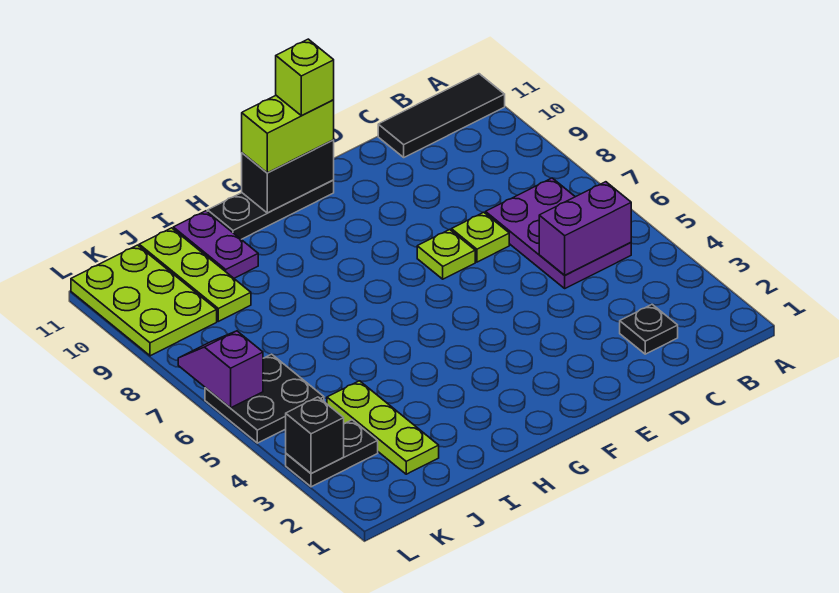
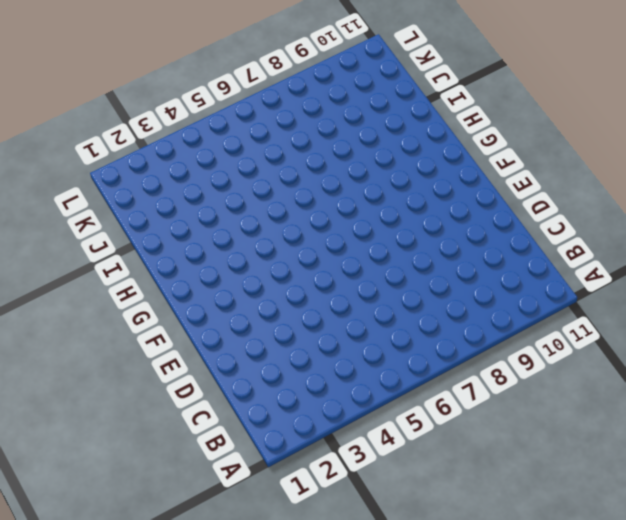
none -> black 1x3 tile [378,74,505,157]
none -> purple 2x3 plate [486,178,631,288]
none -> black 1x1 plate [620,305,678,354]

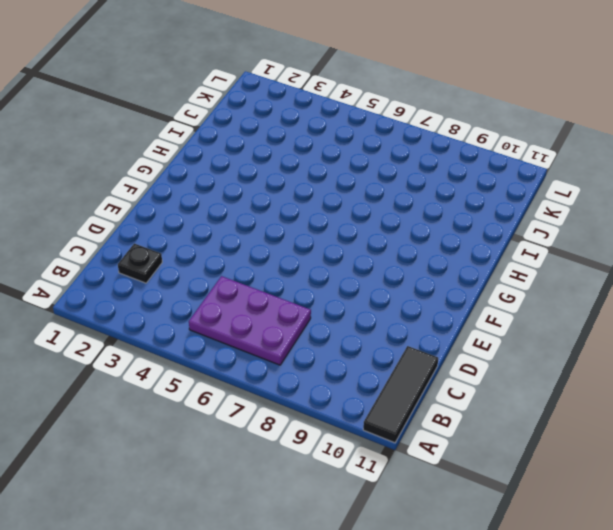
none -> lime 1x1 plate [451,212,509,262]
none -> lime 1x1 plate [417,230,475,279]
none -> black 1x3 plate [207,180,334,239]

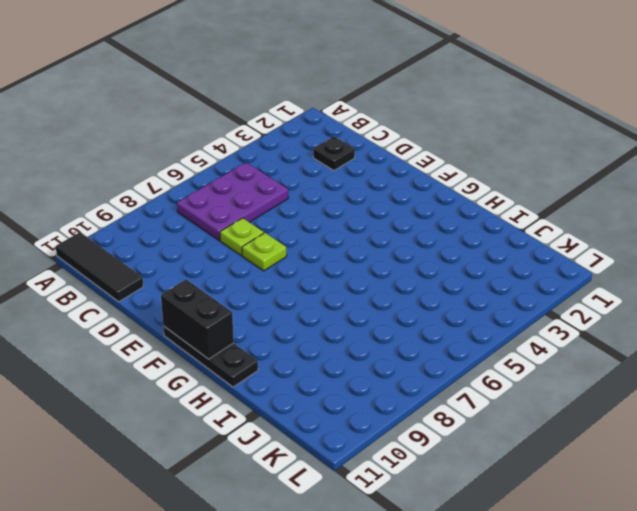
none -> purple 1x2 plate [173,211,258,278]
none -> lime 1x3 plate [327,381,439,474]
none -> lime 1x3 plate [139,228,251,321]

